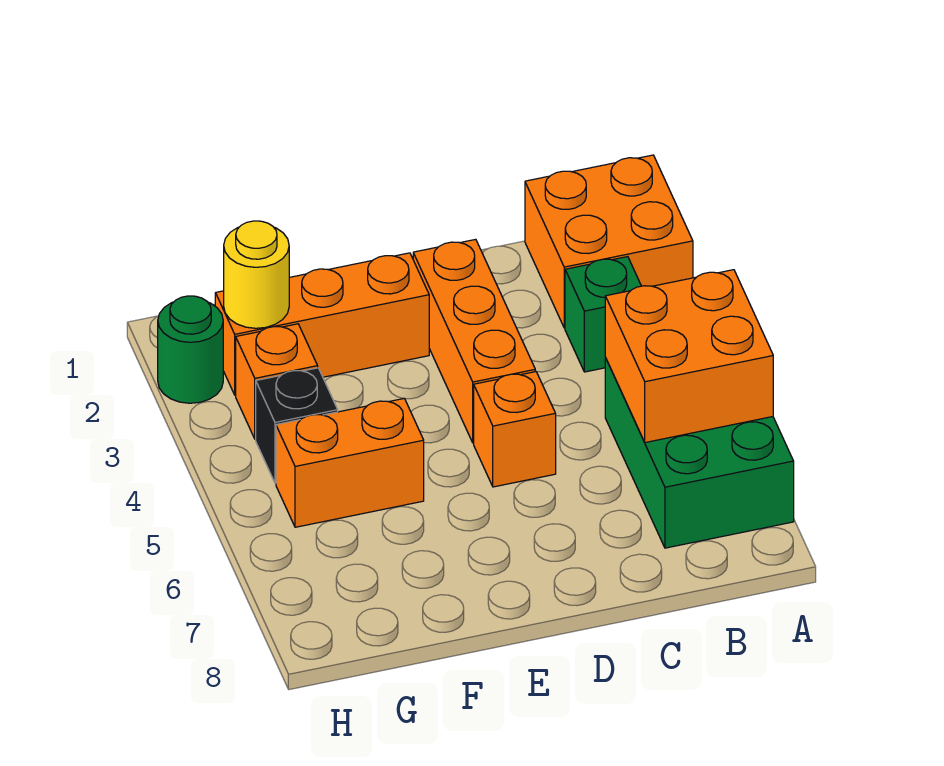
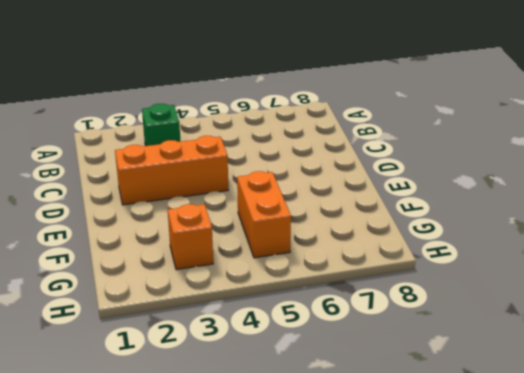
none -> orange 2x2 brick [525,155,693,328]
none -> green 2x3 brick [605,358,794,548]
none -> orange 1x1 brick [474,372,556,487]

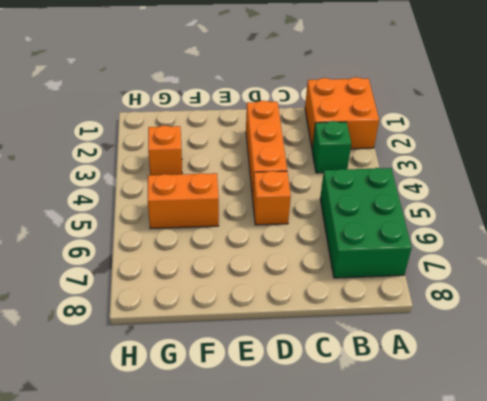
none -> orange 1x3 brick [215,253,429,395]
none -> black 1x1 brick [256,368,338,483]
none -> green 1x1 round brick [158,296,223,403]

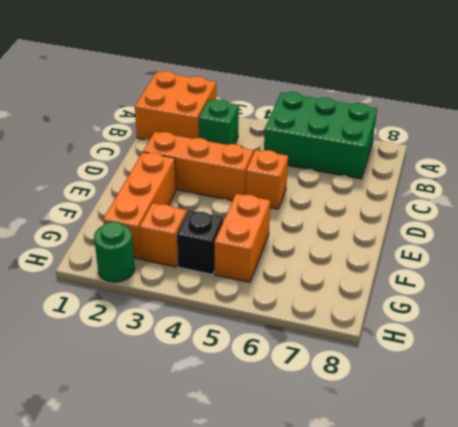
none -> orange 2x2 brick [605,270,773,443]
none -> yellow 1x1 round brick [224,221,289,328]

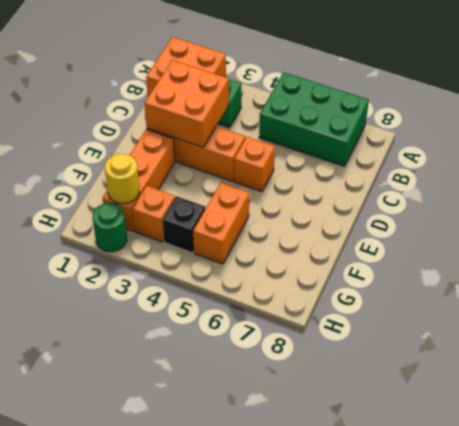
orange 2x2 brick [145,60,229,147] -> orange 2x2 brick moved to [605,270,773,443]

